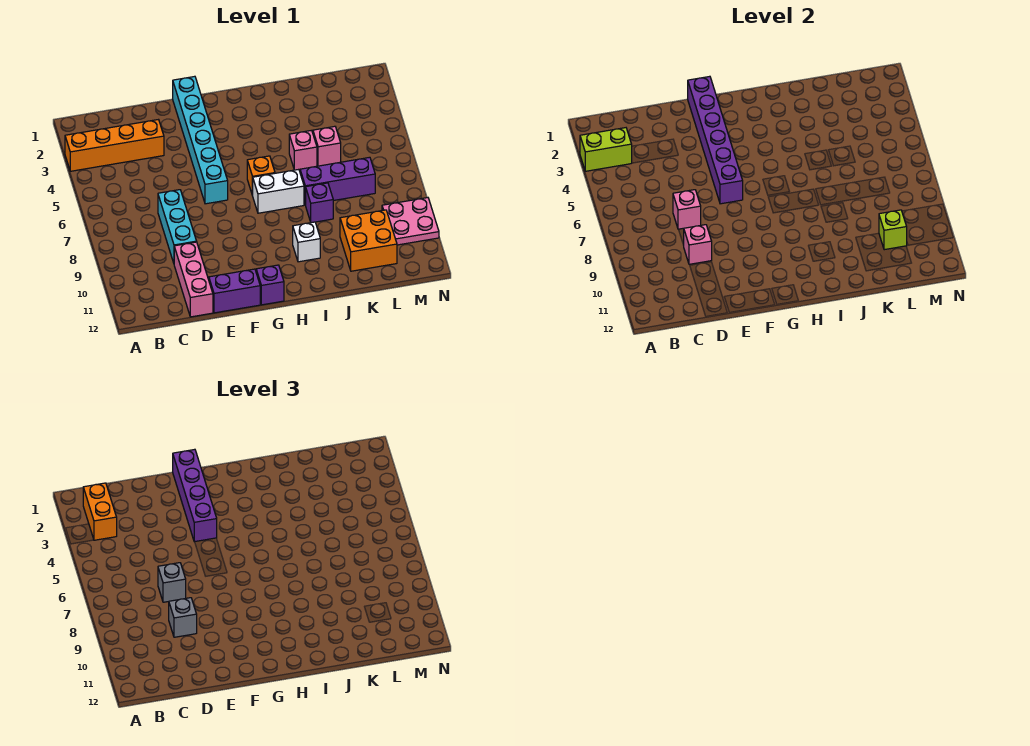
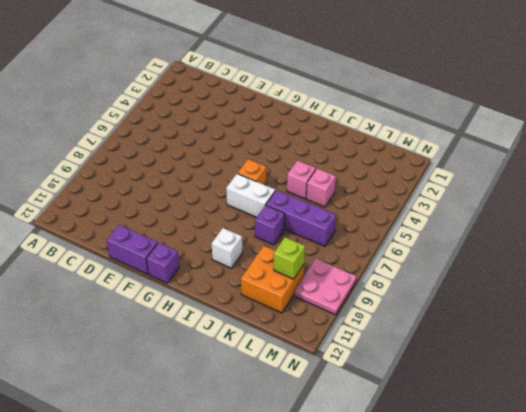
none -> orange 1x4 brick [65,120,164,171]
none -> cyan 1x3 brick [158,190,197,263]
none -> pink 1x3 brick [174,242,213,317]

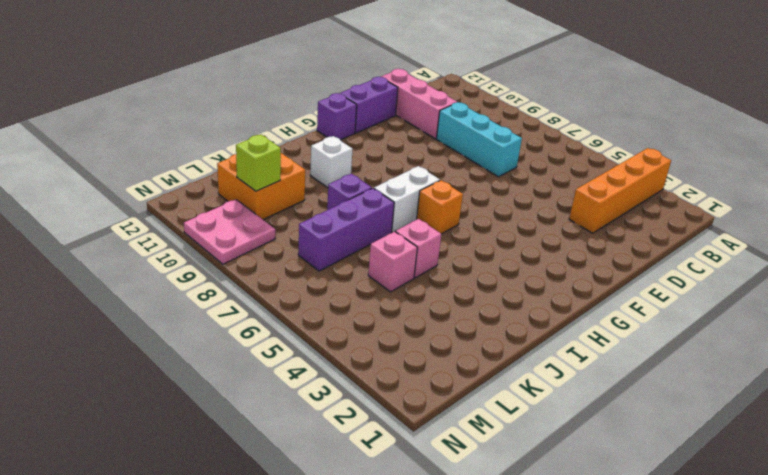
none -> cyan 1x6 brick [173,76,228,204]
none -> lime 1x2 brick [580,128,632,171]
none -> pink 1x1 brick [673,190,701,229]

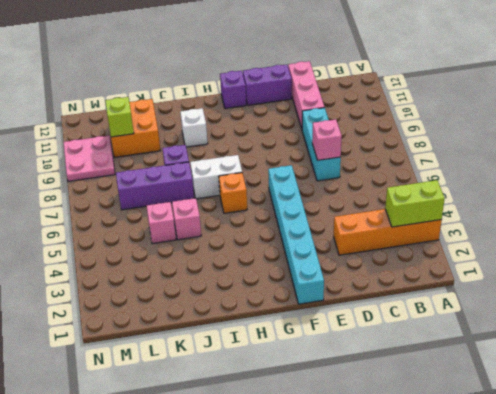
none -> pink 1x1 brick [684,225,712,264]
none -> purple 1x6 brick [688,76,743,204]
none -> orange 1x2 brick [83,483,117,540]

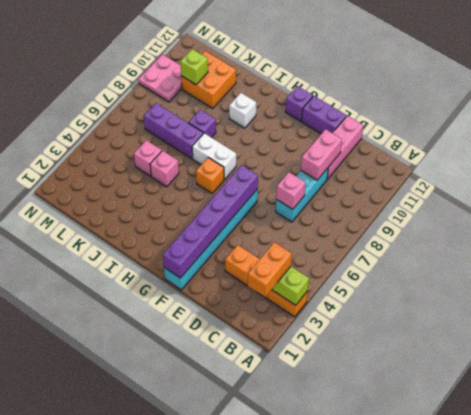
pink 1x2 brick [301,129,342,180] -> pink 1x1 brick [684,225,712,264]
none -> grey 1x1 brick [158,563,186,602]
none -> grey 1x1 brick [169,598,197,637]
none -> purple 1x4 brick [173,449,217,542]

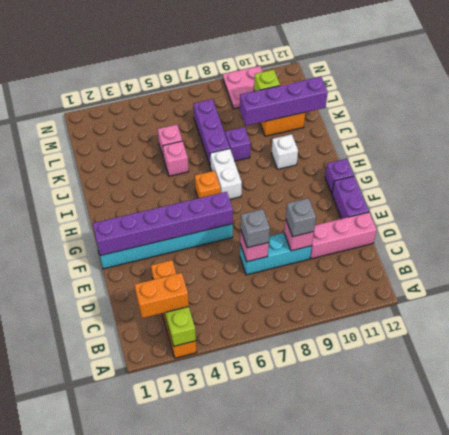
purple 1x4 brick [240,77,328,126] -> purple 1x4 brick moved to [173,449,217,542]

